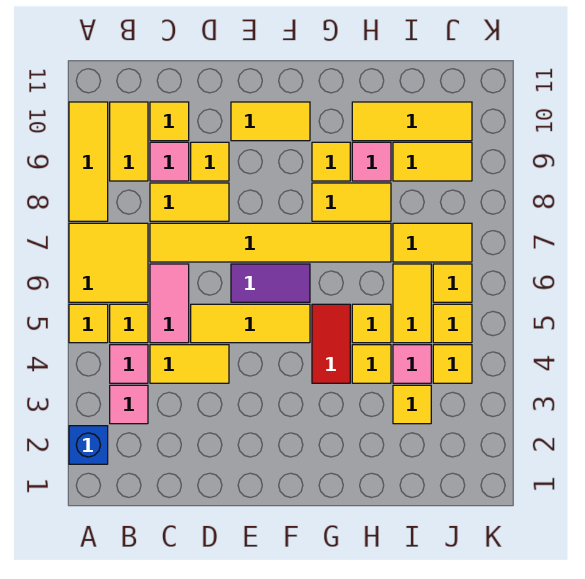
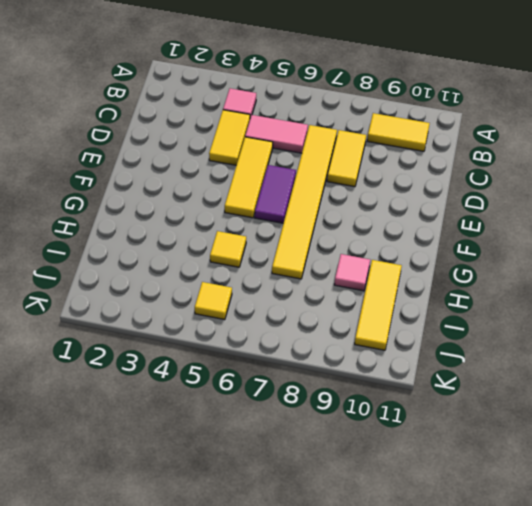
none -> blue 1x1 brick [69,426,108,464]
none -> yellow 1x1 tile [69,304,108,343]
none -> yellow 2x2 tile [69,223,148,302]
none -> yellow 1x3 tile [69,102,108,221]

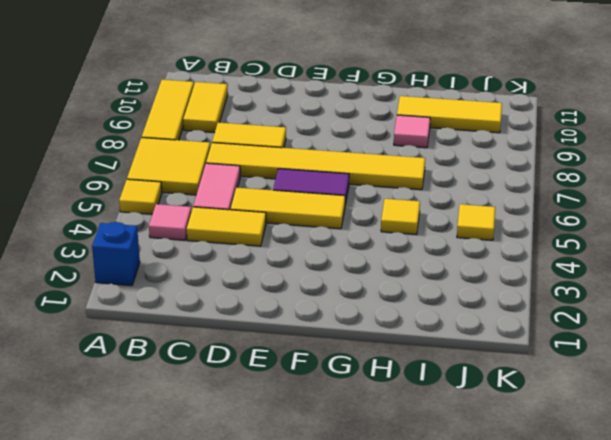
none -> pink 1x1 tile [110,385,148,424]
none -> yellow 1x1 tile [110,304,148,343]
none -> pink 1x1 tile [150,142,189,181]
none -> yellow 1x1 tile [150,102,189,141]

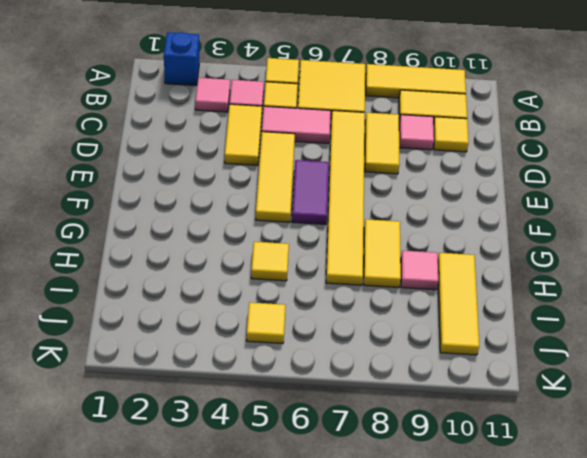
none -> yellow 1x1 tile [191,142,229,181]
none -> yellow 1x2 tile [231,102,310,141]
none -> red 1x2 tile [312,304,350,383]
none -> yellow 1x1 tile [312,142,350,181]

